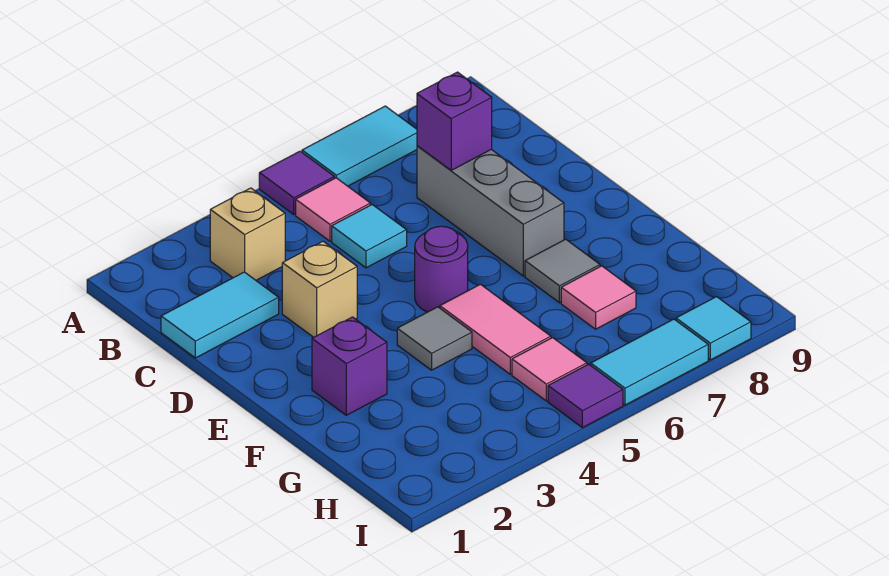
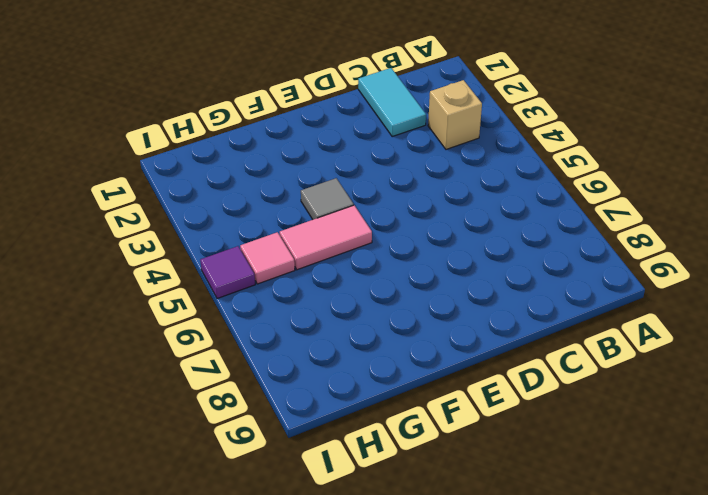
none -> purple 1x1 tile [259,151,334,214]
none -> cyan 1x2 tile [302,106,417,186]
none -> pink 1x1 tile [296,178,370,241]

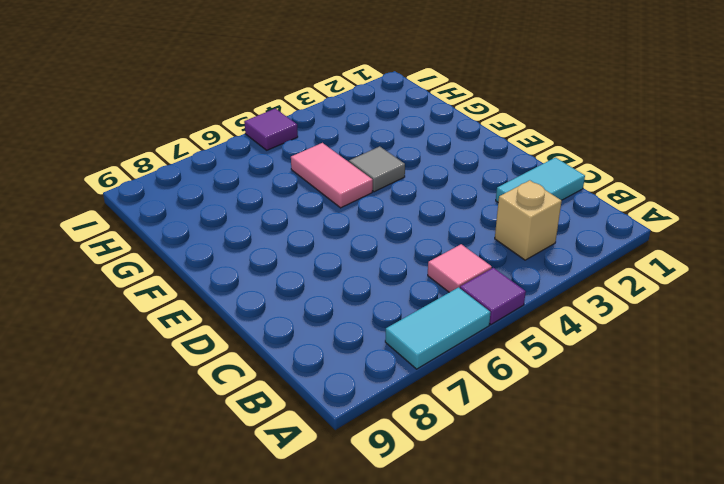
none -> cyan 1x1 tile [332,205,407,268]
none -> grey 1x3 brick [417,146,564,276]
none -> tan 1x1 brick [282,241,357,337]

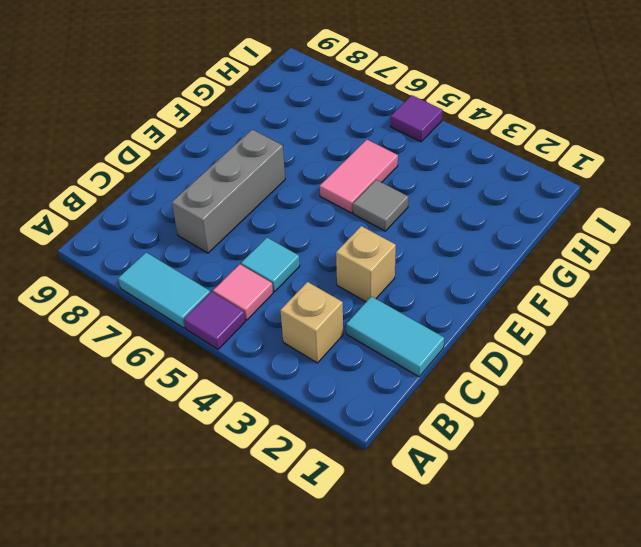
none -> purple 1x1 round brick [415,226,468,312]
none -> purple 1x1 brick [312,317,387,415]
none -> grey 1x1 tile [525,239,600,303]

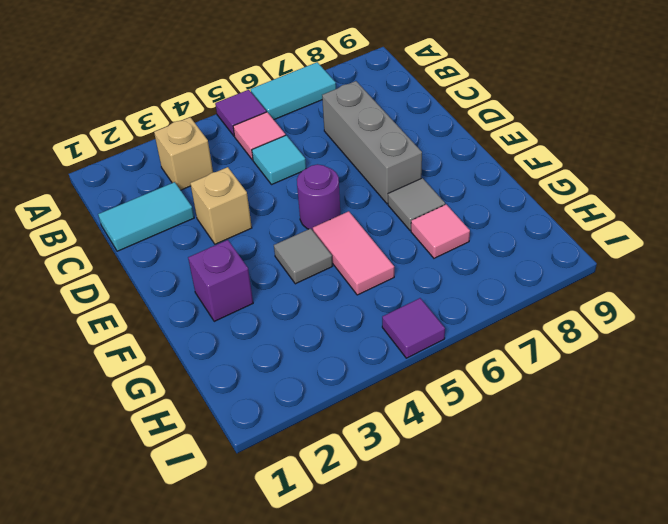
none -> pink 1x1 tile [512,338,587,401]
none -> cyan 1x2 tile [591,319,708,405]
none -> cyan 1x1 tile [676,297,751,360]

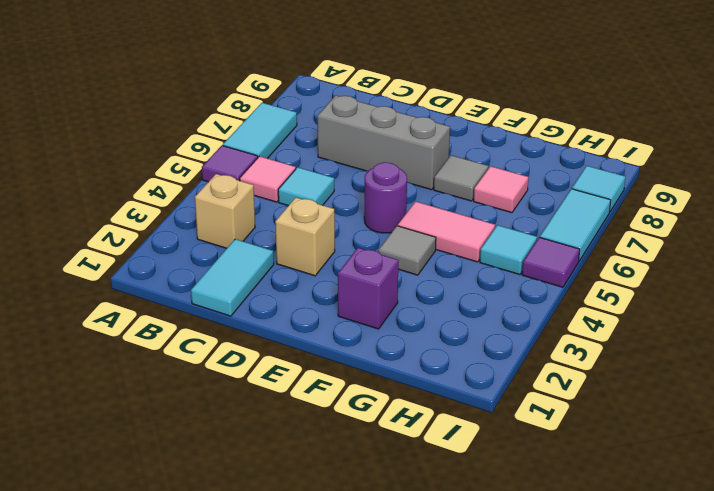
cyan 1x1 tile [480,225,537,275] -> pink 1x1 tile [512,338,587,401]
none -> purple 1x1 brick [417,72,492,170]

